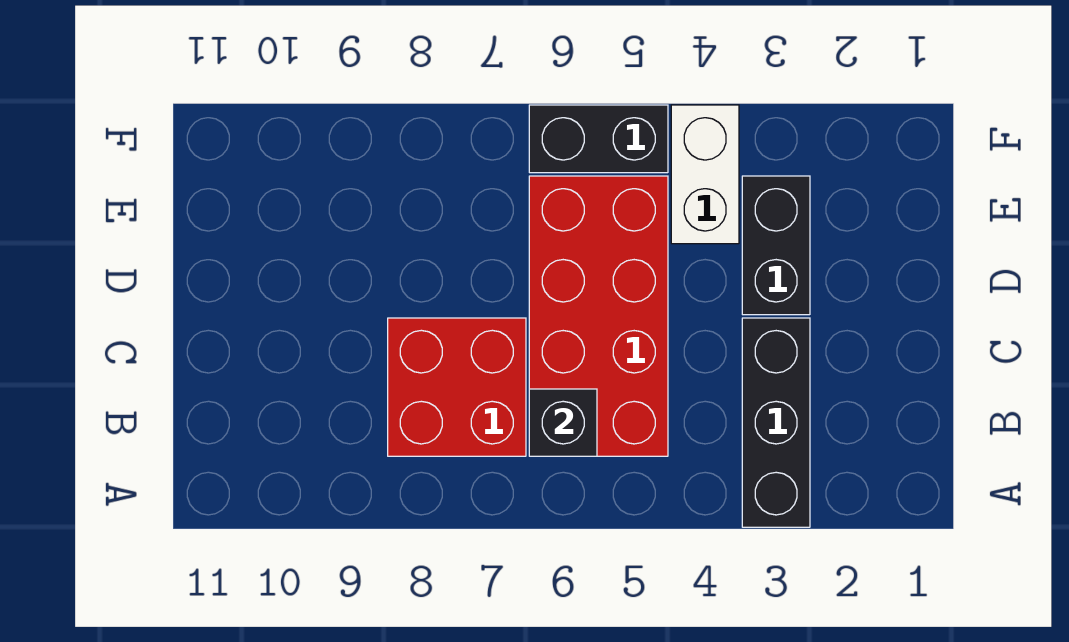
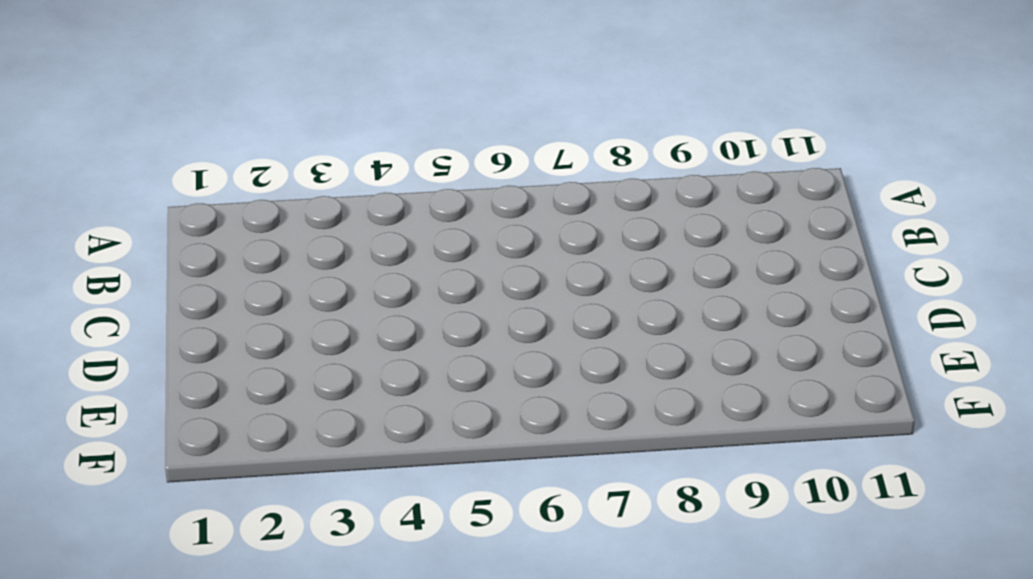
none -> black 1x3 brick [742,318,810,527]
none -> red 2x4 brick [529,176,668,456]

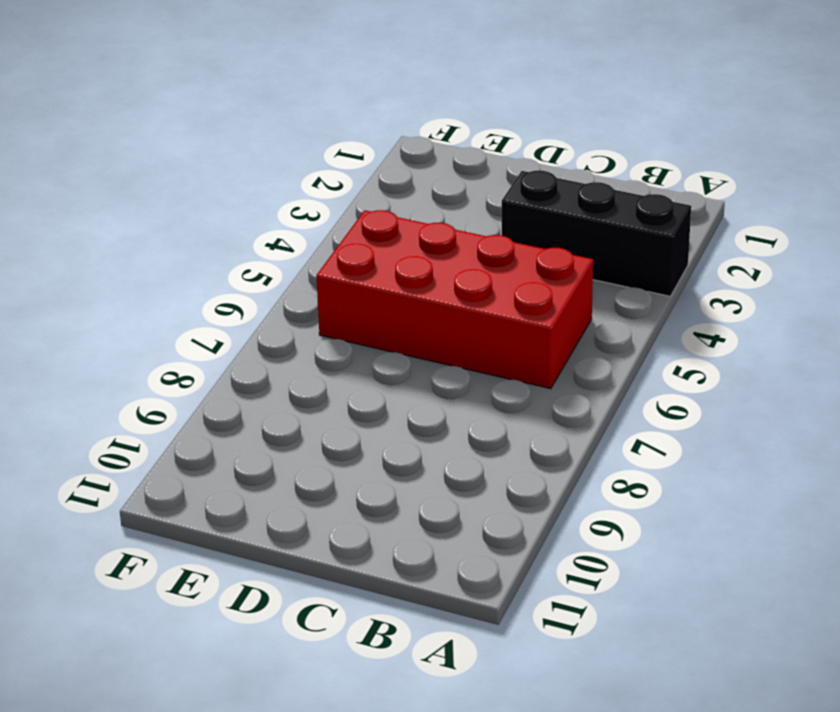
none -> red 2x2 brick [388,318,526,456]
none -> black 1x2 brick [742,176,810,315]

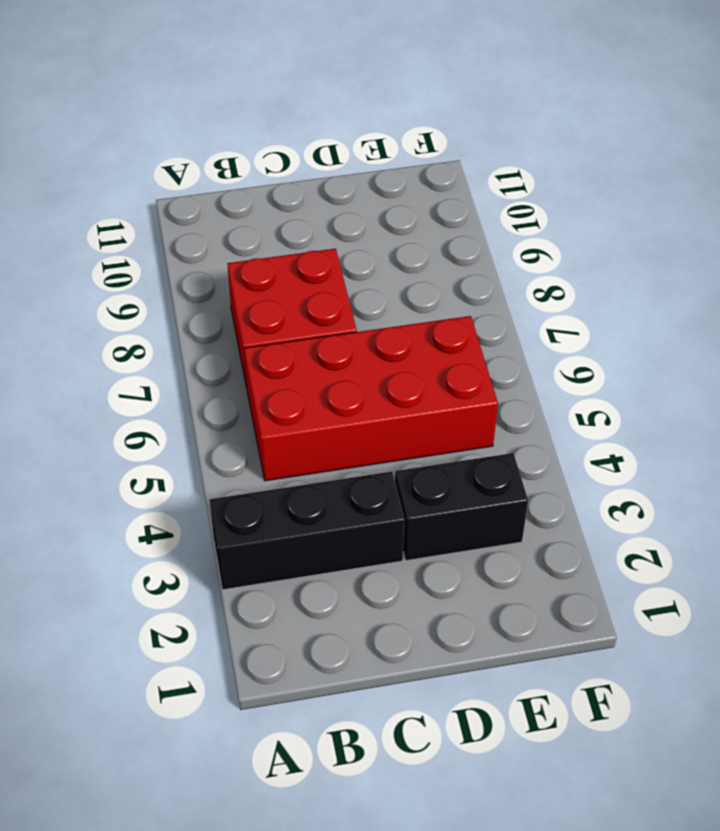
none -> white 1x2 brick [671,105,739,244]
none -> black 1x2 brick [529,105,668,173]

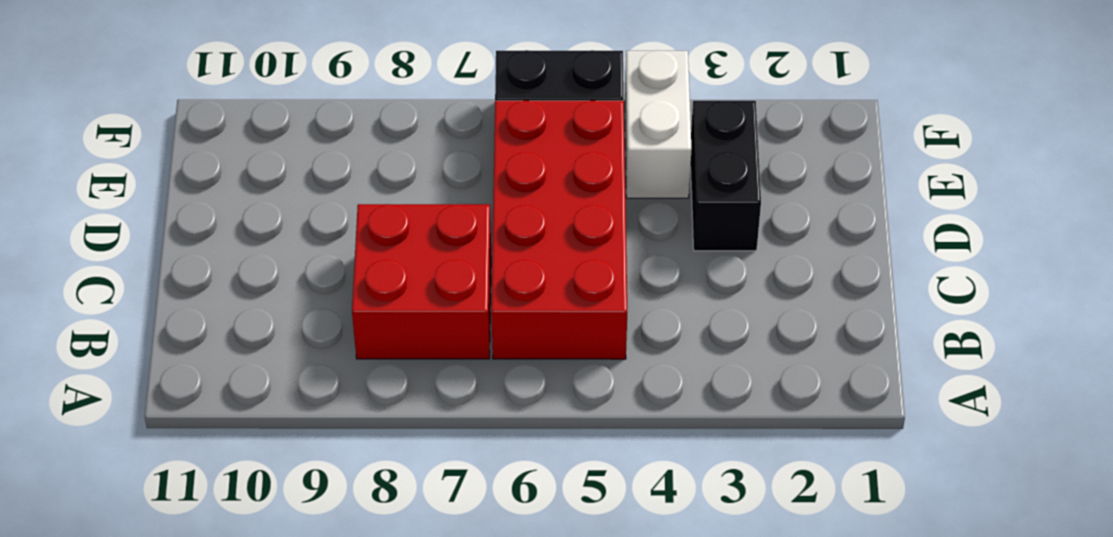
none -> black 1x3 brick [742,318,810,527]
none -> black 1x1 brick [529,389,597,456]

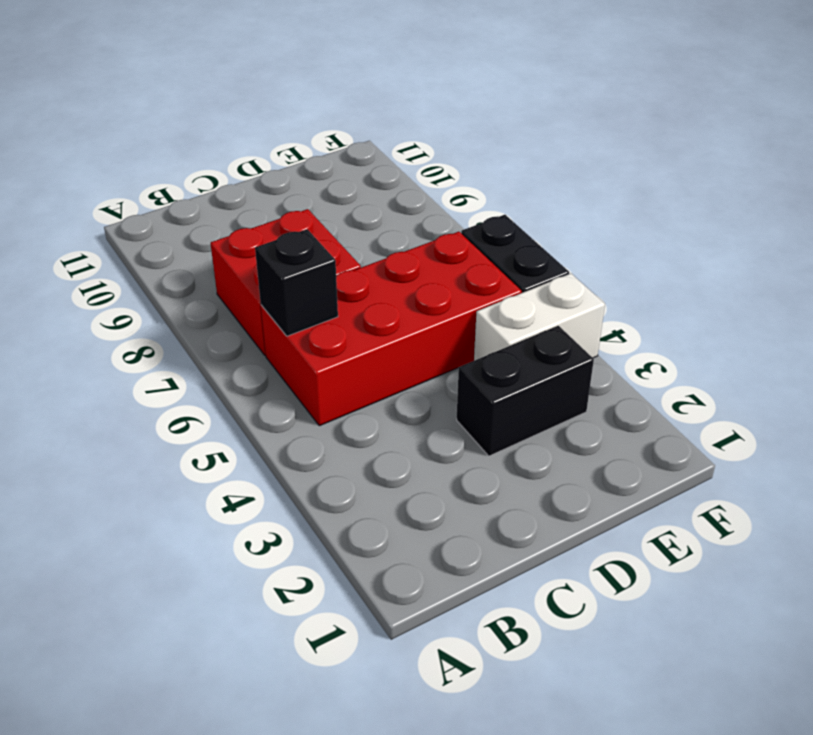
none -> black 1x3 brick [742,318,810,527]

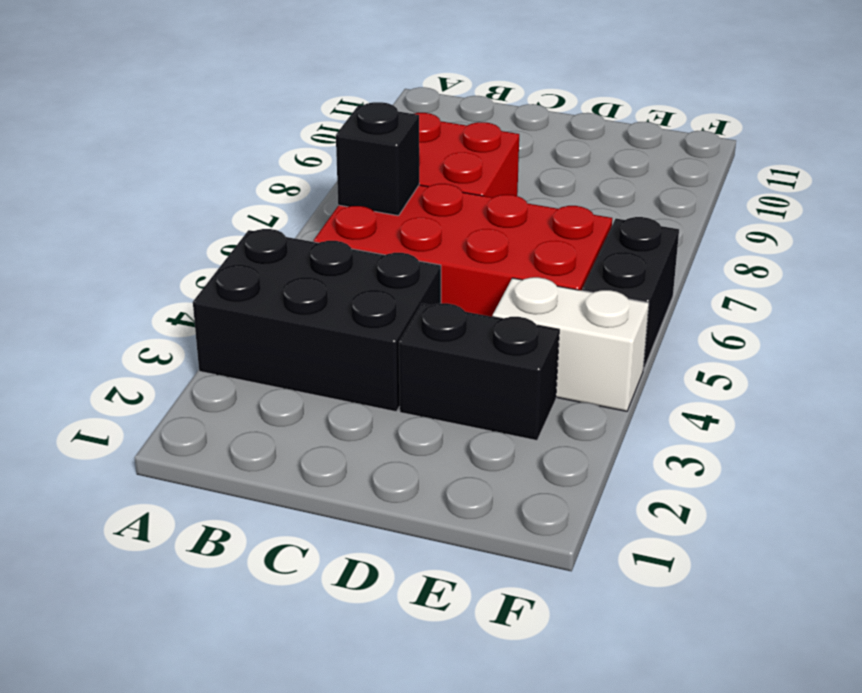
black 2x3 brick [193,229,441,412] -> black 1x3 brick [742,318,810,527]

